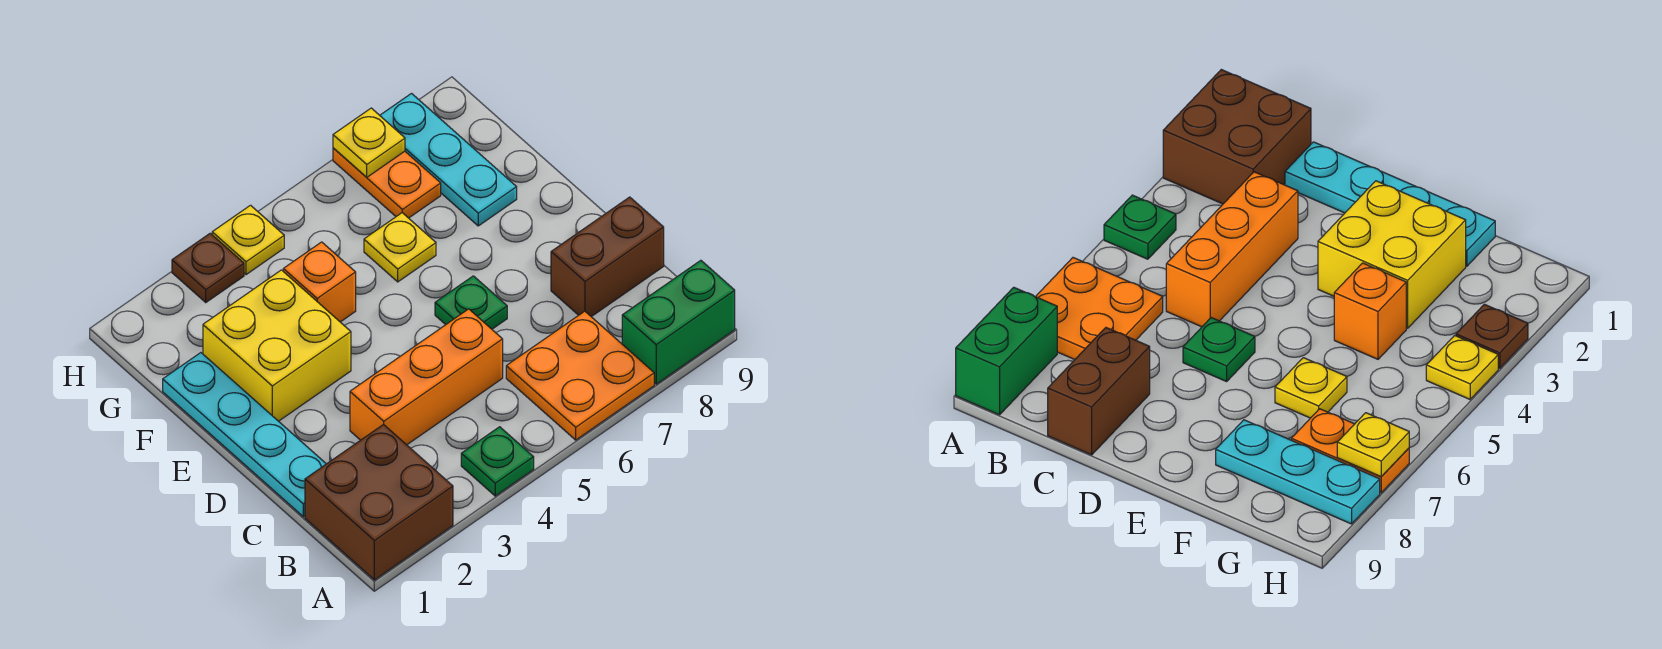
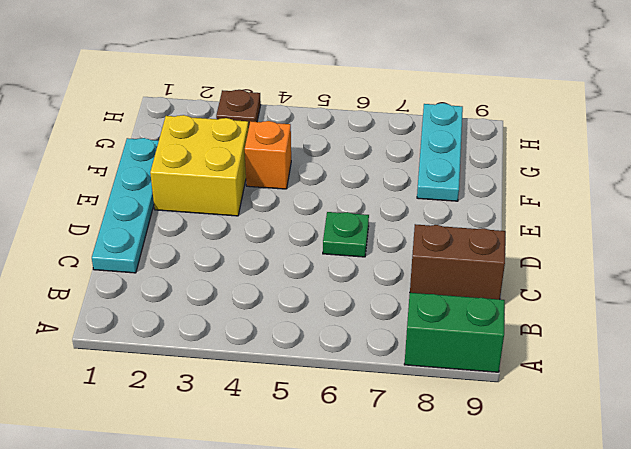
none -> brown 2x2 brick [305,424,453,580]
none -> green 1x1 plate [461,427,534,496]
none -> orange 2x2 plate [506,311,654,440]

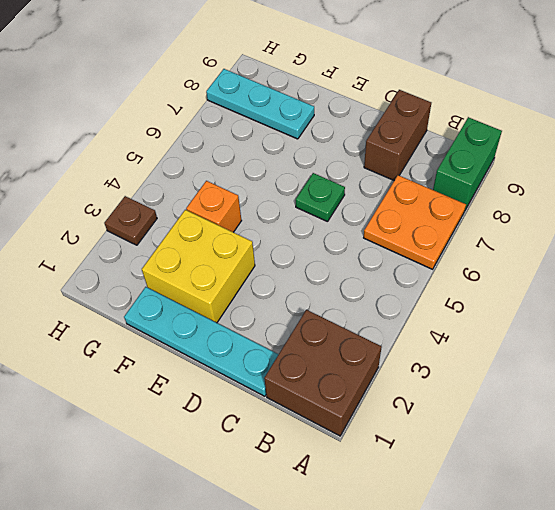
none -> green 1x1 plate [461,427,534,496]
none -> orange 1x3 brick [350,309,503,445]
none -> yellow 1x1 plate [364,213,436,282]

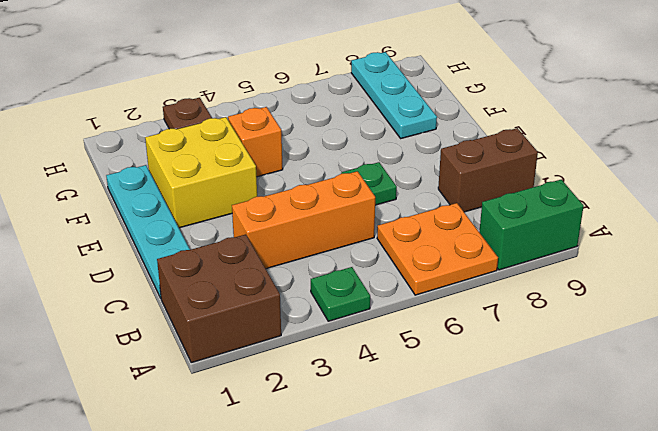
none -> yellow 1x1 plate [364,213,436,282]
none -> orange 1x2 plate [333,148,441,218]
none -> yellow 1x1 plate [212,205,284,275]

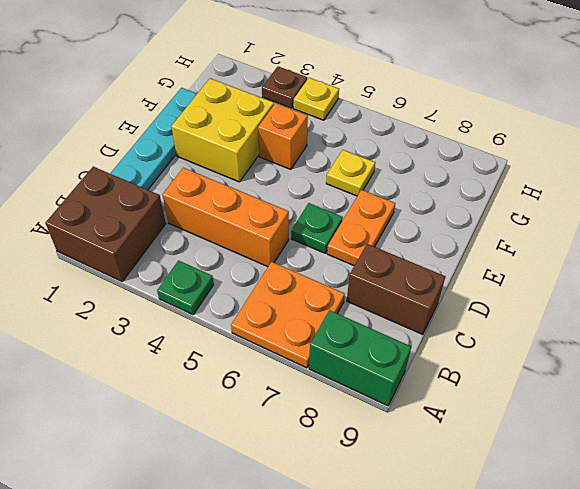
orange 1x2 plate [327,190,395,266] -> orange 1x2 plate moved to [333,148,441,218]
none -> cyan 1x3 plate [380,94,517,226]
none -> yellow 1x1 plate [333,108,405,177]

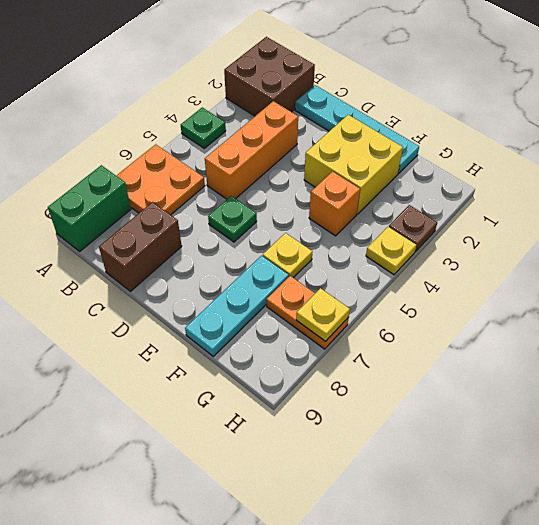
cyan 1x3 plate [185,256,289,356] -> cyan 1x3 plate turned to [380,94,517,226]

